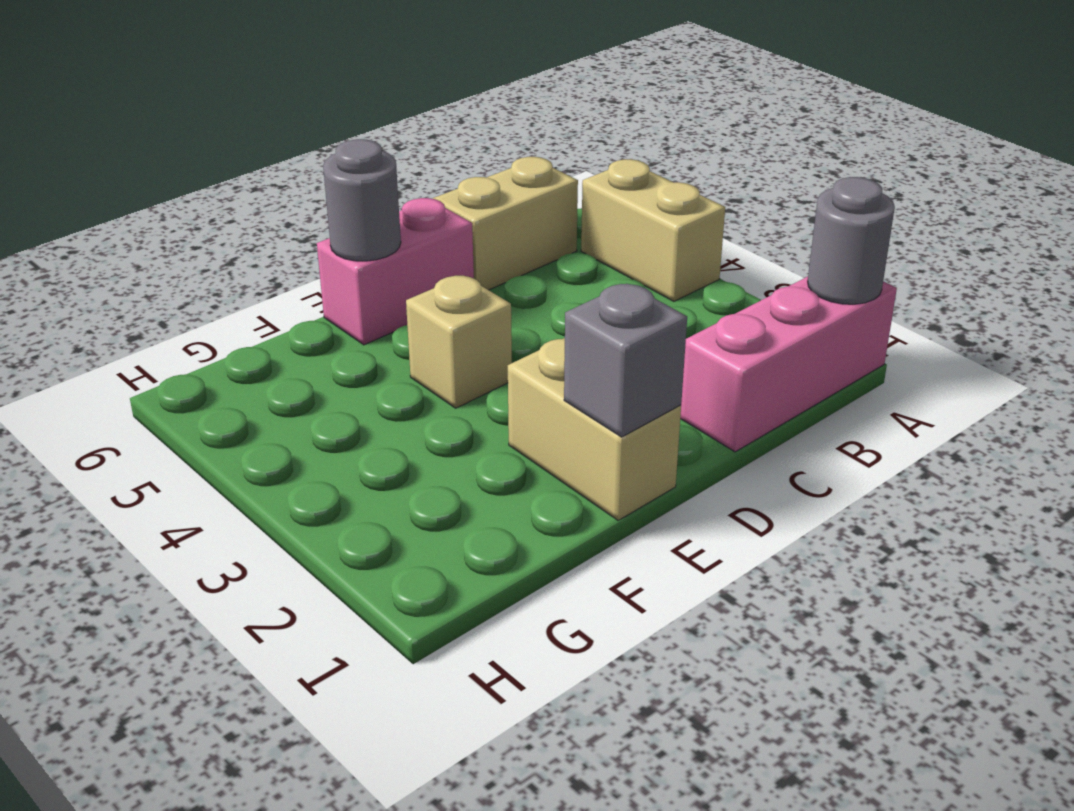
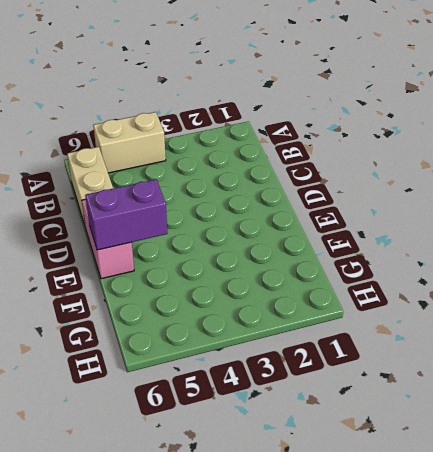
purple 1x2 brick [85,179,168,250] -> grey 1x1 round brick [323,139,401,261]
none -> pink 1x3 brick [680,277,897,452]
none -> tan 1x2 brick [508,338,681,520]

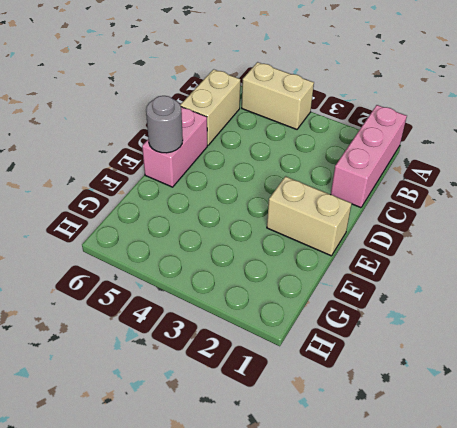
none -> tan 1x1 brick [406,276,512,408]
none -> grey 1x1 round brick [808,177,895,304]

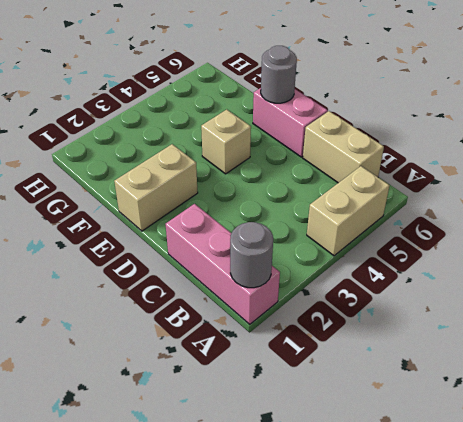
none -> grey 1x1 brick [564,284,687,437]

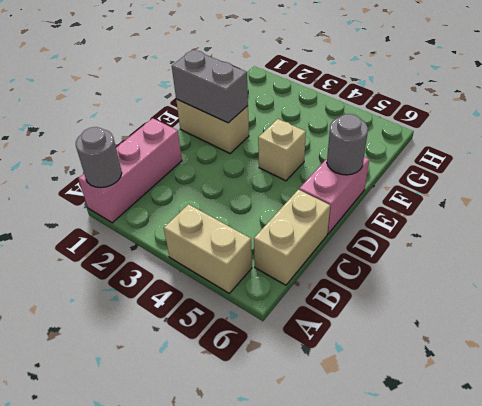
grey 1x2 brick [172,50,248,123] -> grey 1x1 brick [564,284,687,437]

